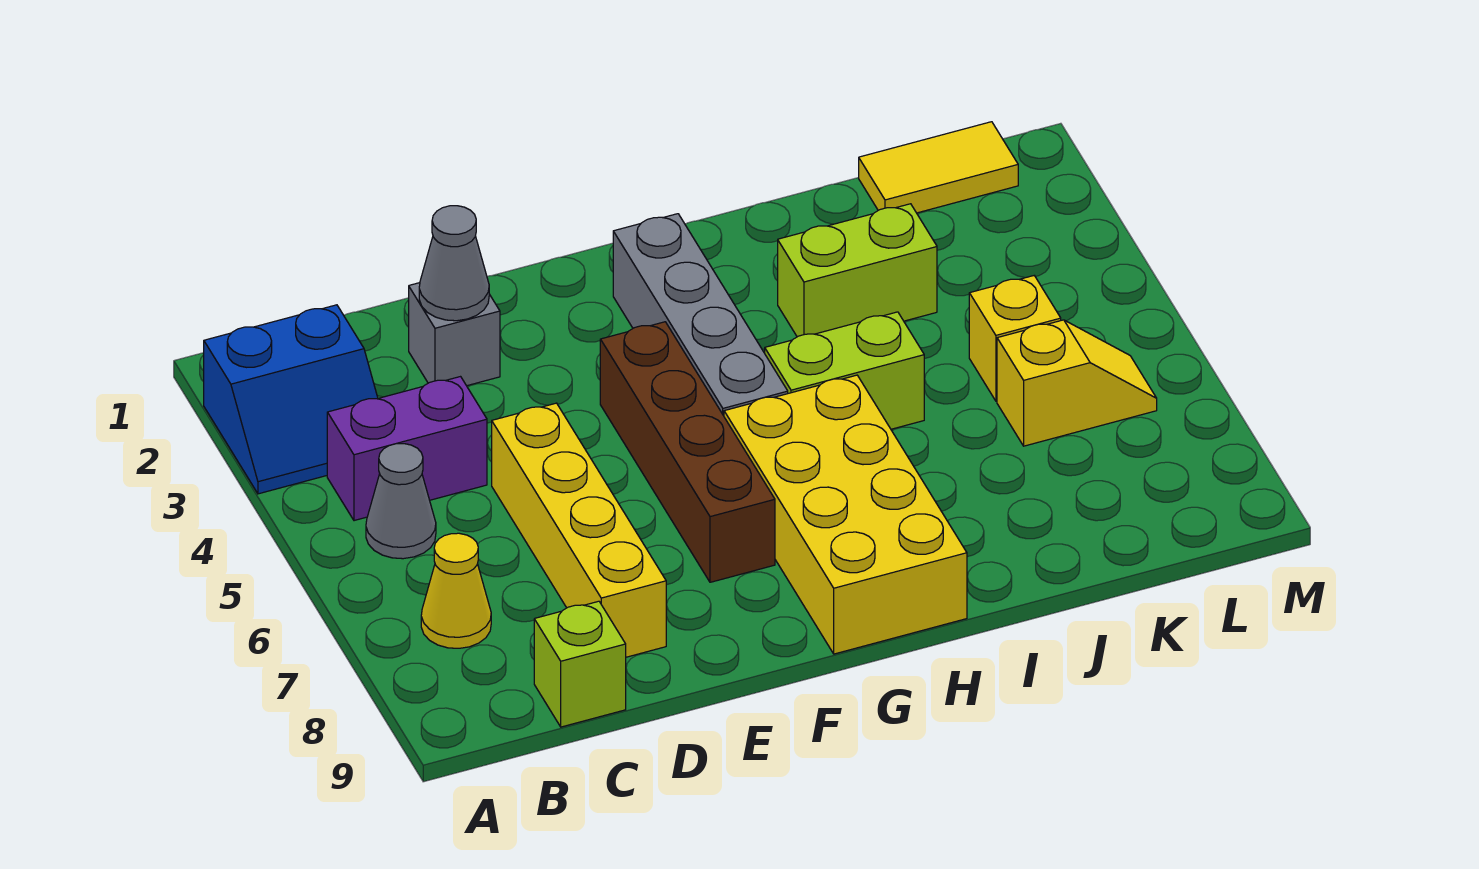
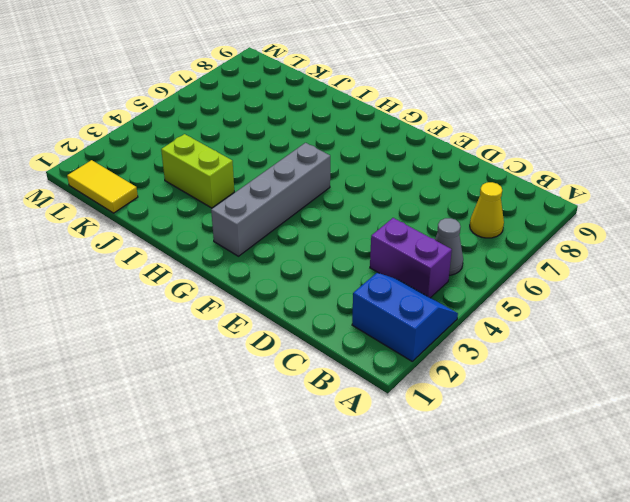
none -> lime 1x1 brick [534,601,626,727]
none -> grey 1x1 brick [409,283,500,386]
none -> yellow 1x4 brick [492,403,666,657]

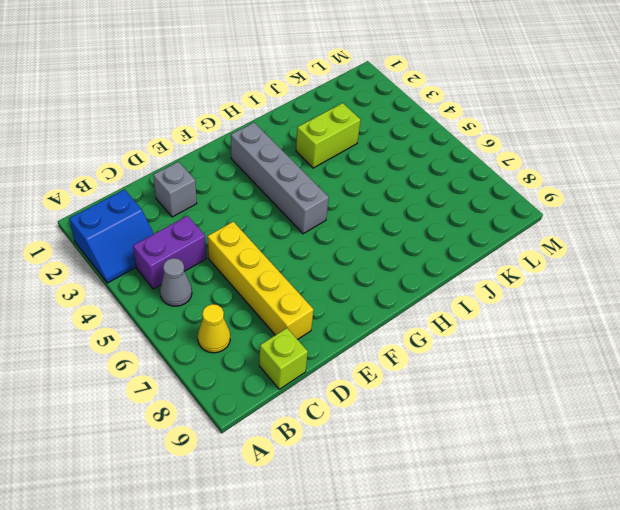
none -> brown 1x4 brick [600,322,775,582]
none -> yellow 2x4 brick [724,375,967,654]
none -> lime 1x2 brick [765,312,924,429]

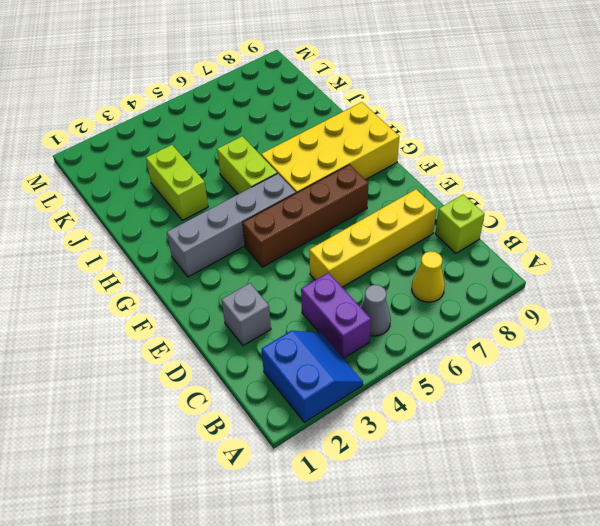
none -> yellow 1x2 tile [859,122,1018,213]
none -> yellow 1x1 brick [969,276,1061,401]
none -> yellow 1x2 slope [997,320,1157,446]

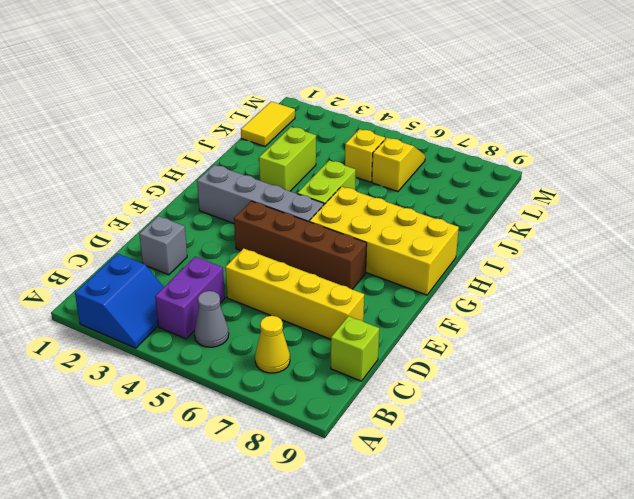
none -> grey 1x1 cone [419,206,489,321]

